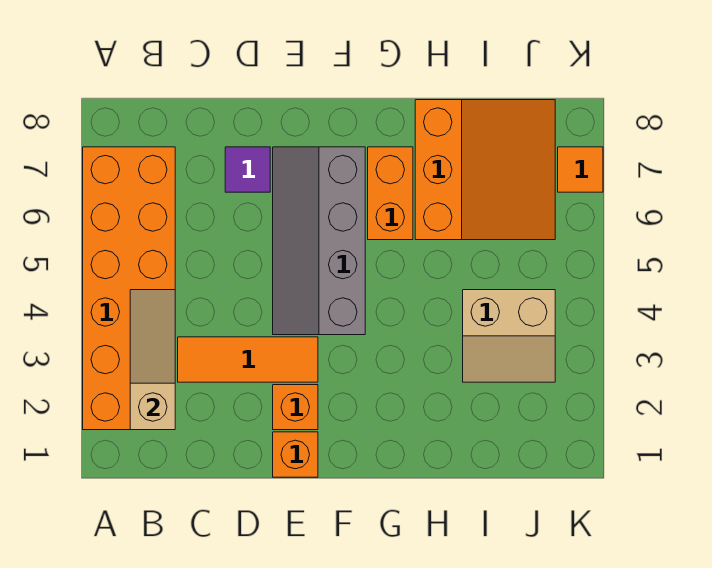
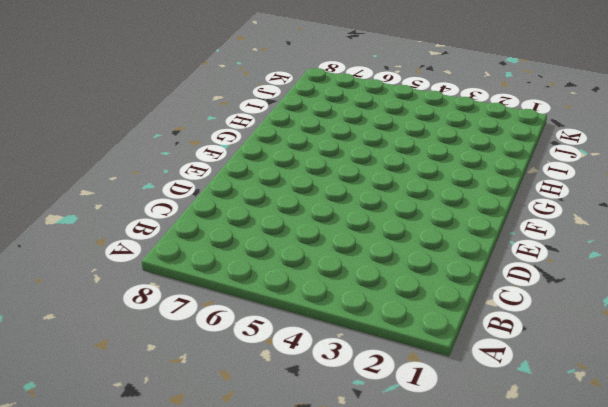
none -> orange 2x6 brick [83,147,175,430]
none -> orange 1x3 tile [178,337,318,382]

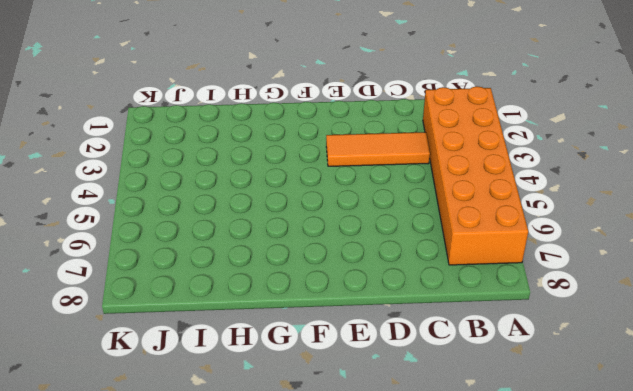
none -> purple 1x1 tile [225,147,270,192]
none -> orange 1x1 brick [273,432,318,477]

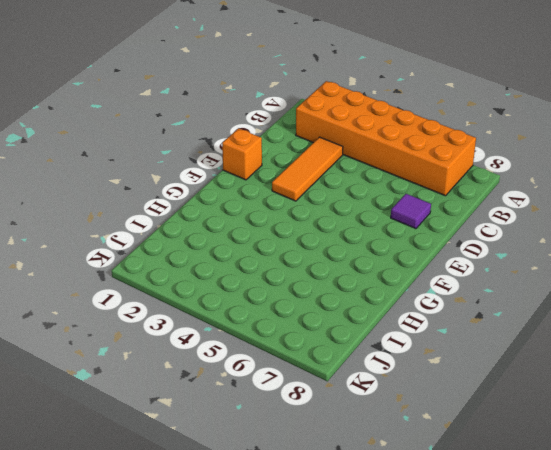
none -> orange 1x1 brick [273,385,318,430]
none -> grey 2x4 slope [273,147,365,335]

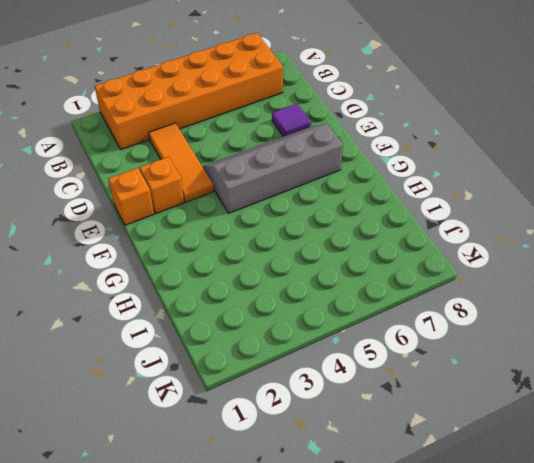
none -> orange 1x2 brick [368,147,413,240]
none -> orange 3x3 slope [415,100,555,240]

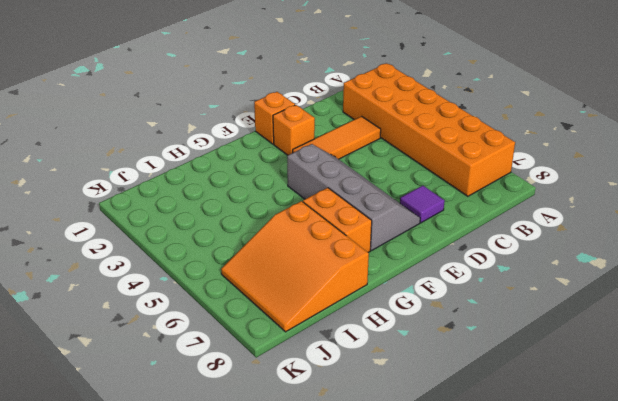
none -> tan 2x2 slope [463,290,555,382]
none -> orange 1x1 tile [558,147,603,192]

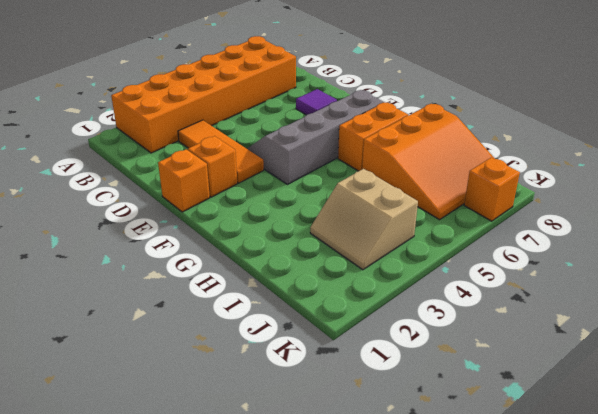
orange 1x1 brick [464,157,520,221] -> orange 1x1 tile [558,147,603,192]
none -> tan 1x3 slope [130,290,175,430]

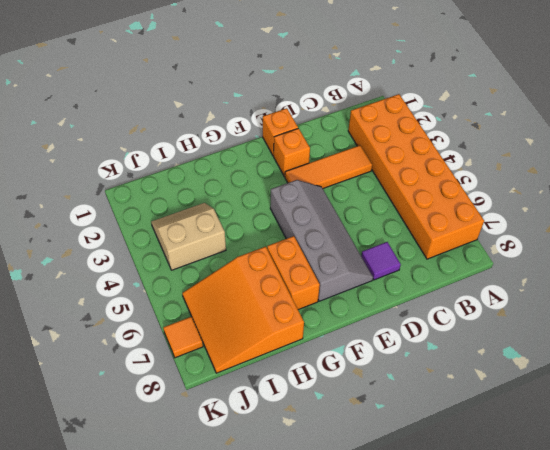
none -> tan 1x3 slope [130,290,175,430]

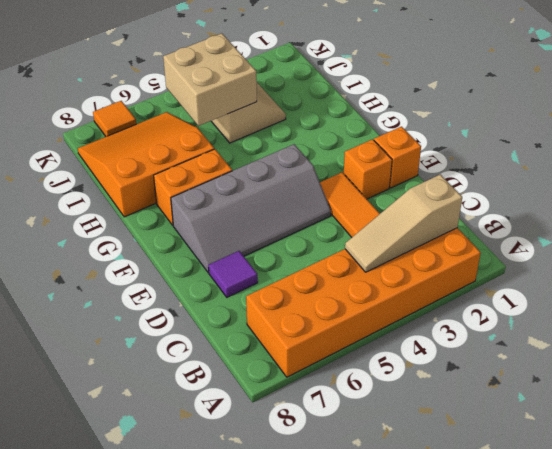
tan 2x2 brick [163,33,257,126] -> none

